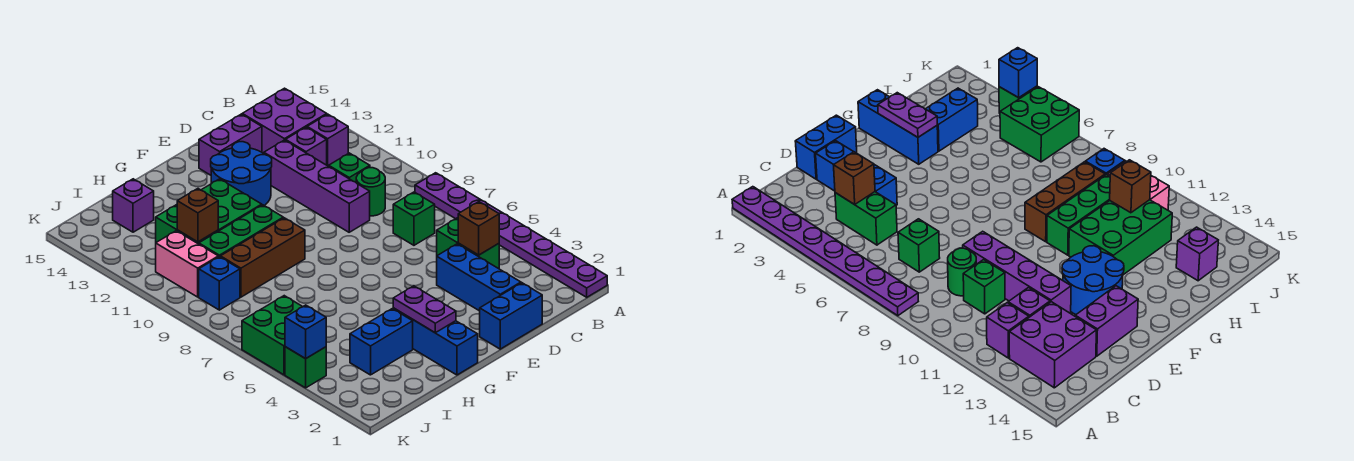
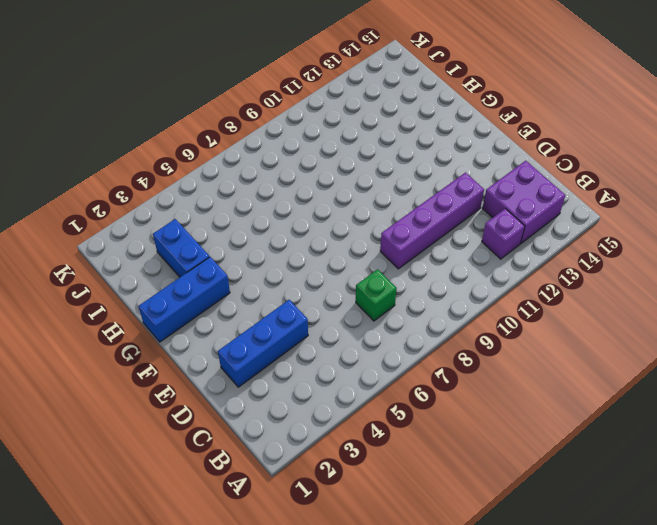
none -> purple 1x8 plate [415,173,607,297]
none -> green 1x2 brick [437,218,499,269]
none -> green 1x1 round brick [356,168,385,216]

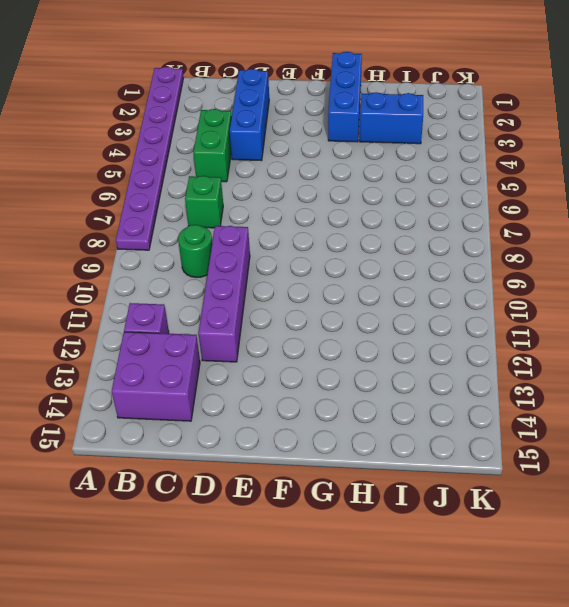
none -> green 1x1 brick [329,153,370,182]
none -> purple 1x1 brick [286,127,327,165]
none -> blue 1x2 brick [480,283,542,349]

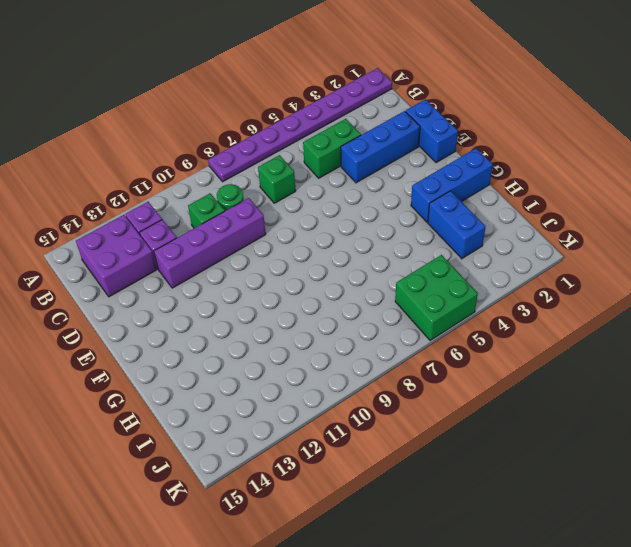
none -> purple 1x2 brick [199,114,262,175]
none -> blue 2x2 round brick [211,142,272,206]
none -> brown 1x3 brick [220,218,305,297]

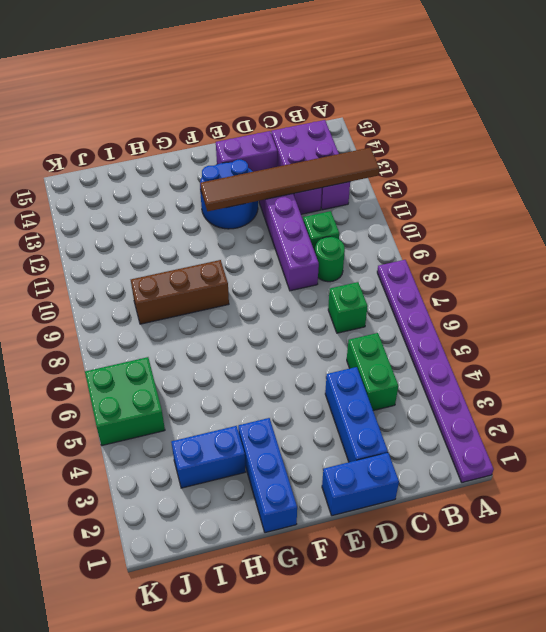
brown 1x6 tile [200,148,379,211] -> none
none -> green 1x3 brick [199,205,283,257]
none -> green 2x3 brick [156,179,262,244]
none -> purple 1x1 brick [113,179,154,232]

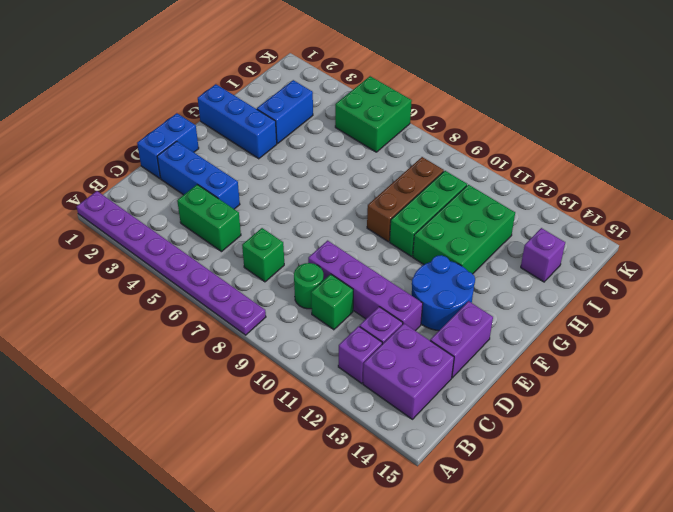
none -> blue 1x1 brick [199,257,240,310]
none -> pink 1x2 brick [156,231,218,297]
none -> green 1x1 brick [285,347,326,388]

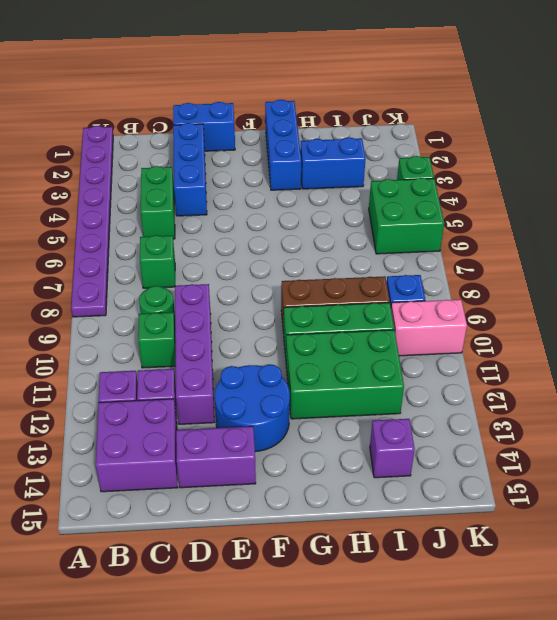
pink 1x2 brick [391,299,467,356] -> pink 1x2 brick turned to [156,231,218,297]
none -> brown 1x1 brick [458,202,499,255]
none -> purple 1x2 plate [393,286,456,333]
none -> brown 1x1 brick [177,189,218,242]

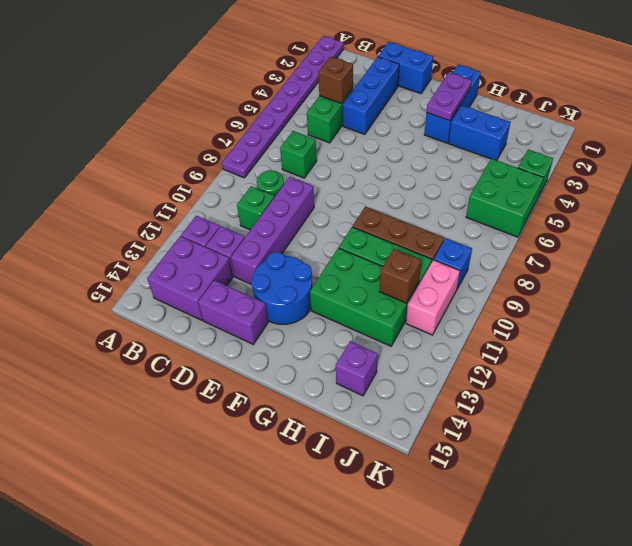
none -> blue 1x1 brick [285,305,326,359]

